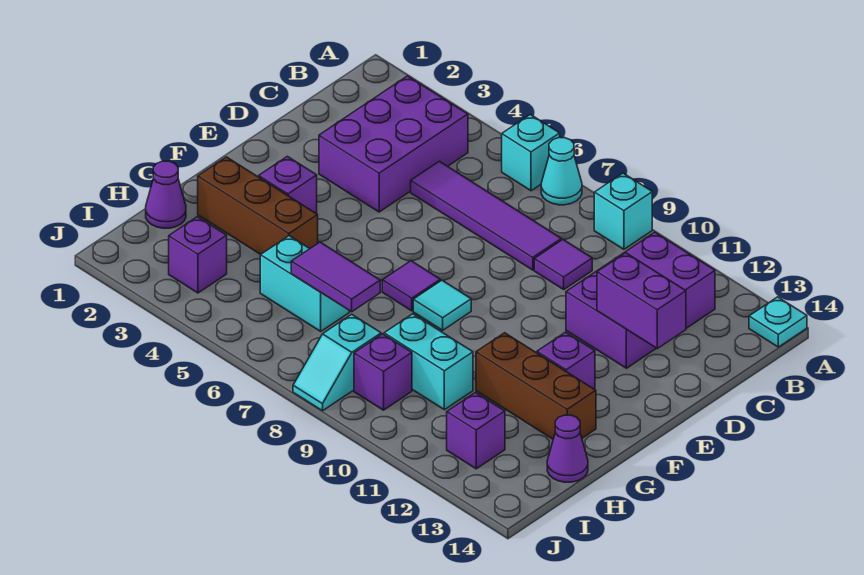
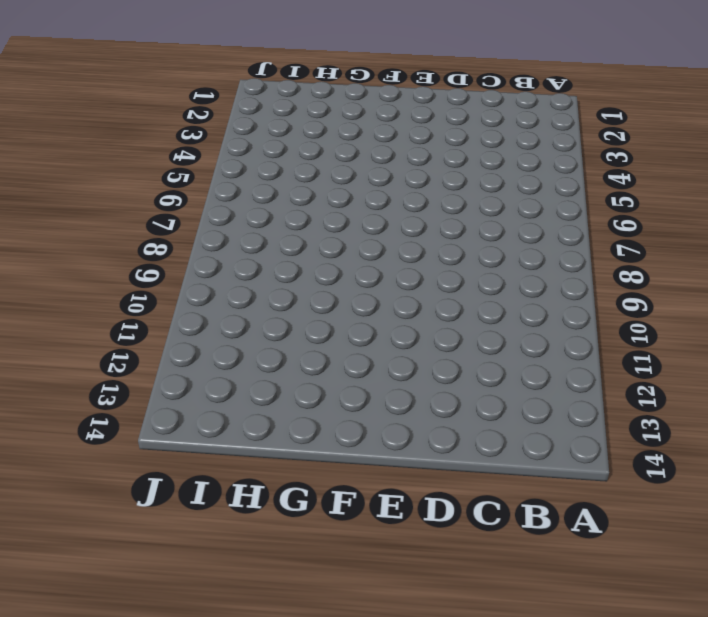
none -> cyan 1x1 brick [502,114,560,191]
none -> cyan 1x1 cone [541,138,582,205]
none -> cyan 1x1 brick [594,173,652,249]

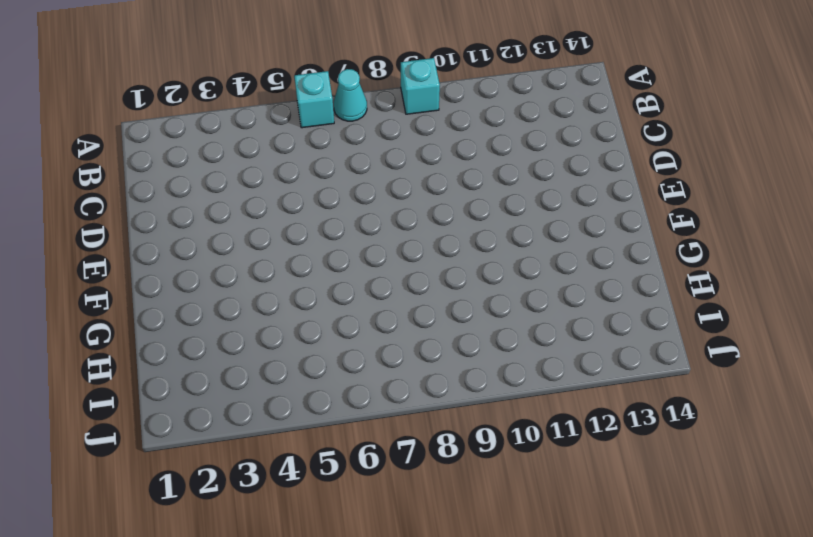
none -> cyan 1x1 plate [749,297,807,347]
none -> purple 2x3 brick [319,76,468,212]
none -> purple 2x3 brick [566,232,715,368]

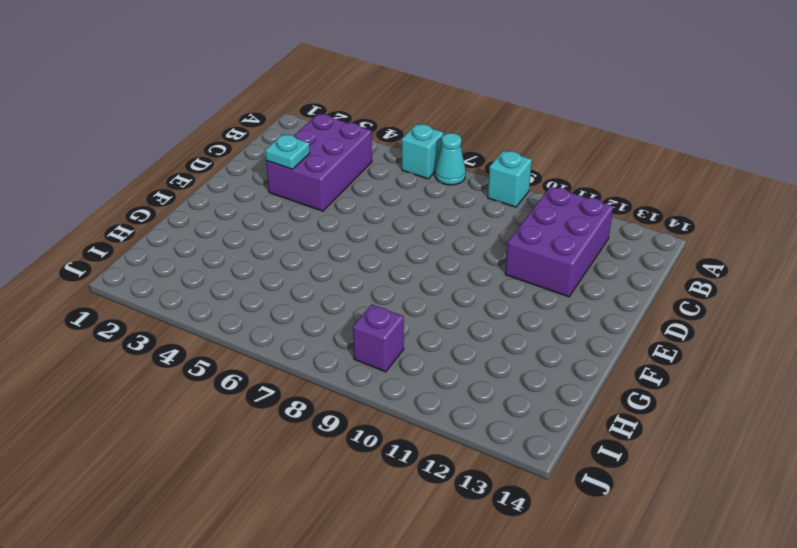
cyan 1x1 plate [265,134,310,169] -> cyan 1x1 plate moved to [749,297,807,347]
none -> purple 1x4 tile [411,161,561,270]
none -> purple 1x1 tile [534,240,592,289]
none -> purple 1x1 brick [259,156,317,214]

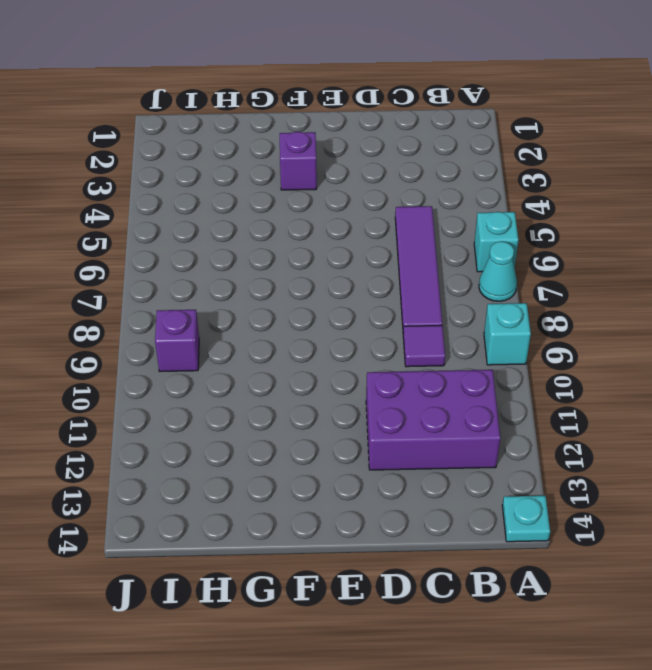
none -> purple 2x3 brick [319,76,468,212]
none -> purple 1x1 tile [382,261,440,311]
none -> cyan 1x1 tile [413,280,471,330]

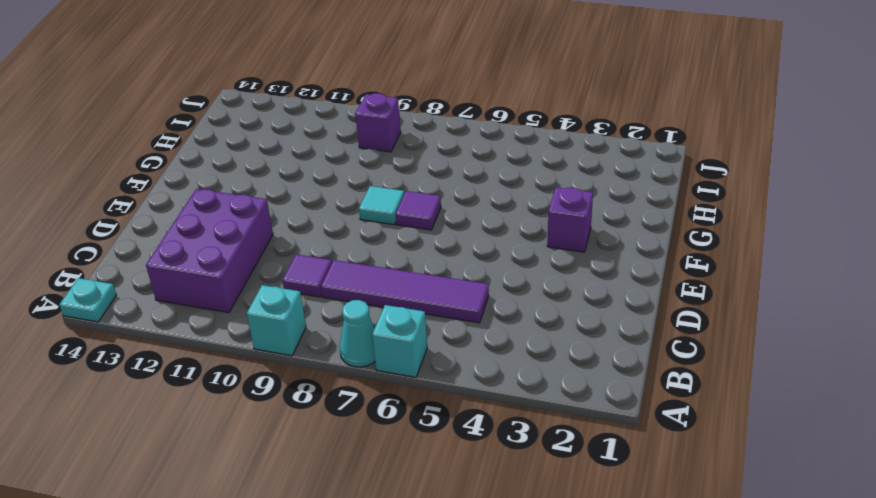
none -> purple 2x3 brick [319,76,468,212]
none -> purple 1x1 brick [537,332,595,389]
none -> brown 1x3 brick [198,157,318,255]

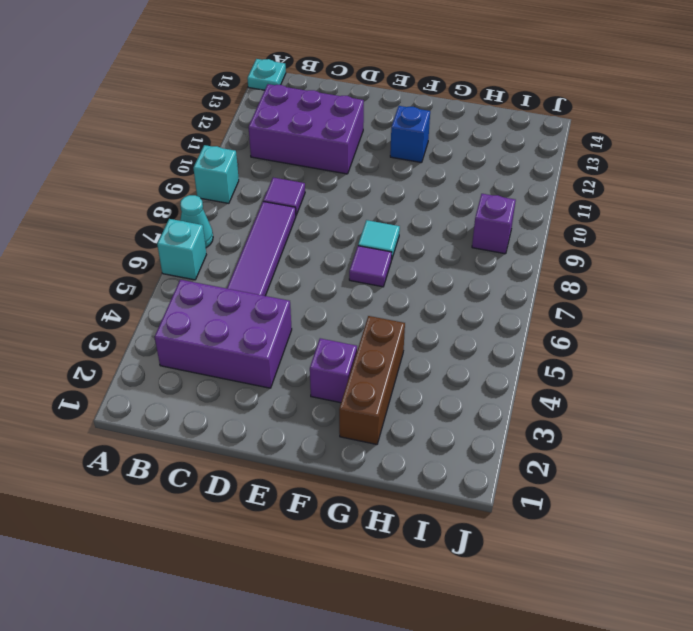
blue 1x1 brick [390,106,430,163] -> purple 1x1 brick [537,332,595,389]
none -> brown 1x3 brick [476,333,596,439]
none -> purple 1x1 cone [146,161,186,228]
none -> cyan 1x2 brick [260,236,349,331]

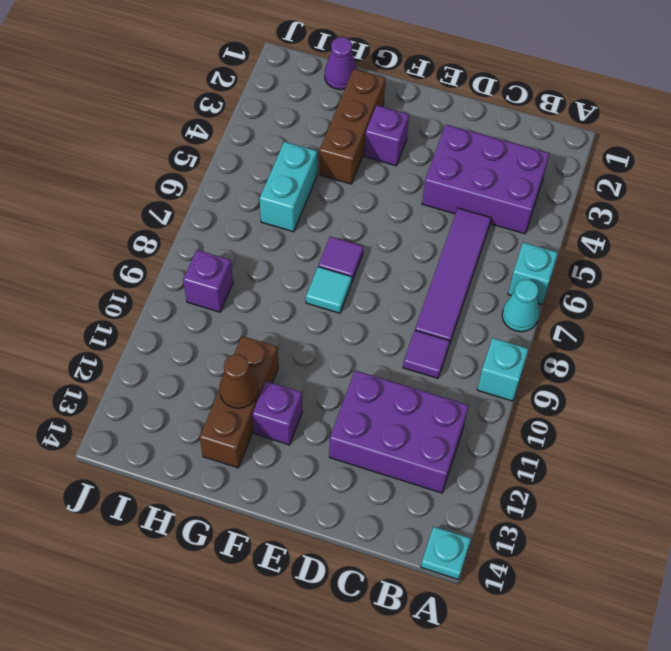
brown 1x1 cone [219,354,258,408] -> none
none -> cyan 1x2 brick [384,314,473,410]
none -> purple 1x1 cone [547,415,588,482]
none -> purple 1x1 brick [169,217,227,293]

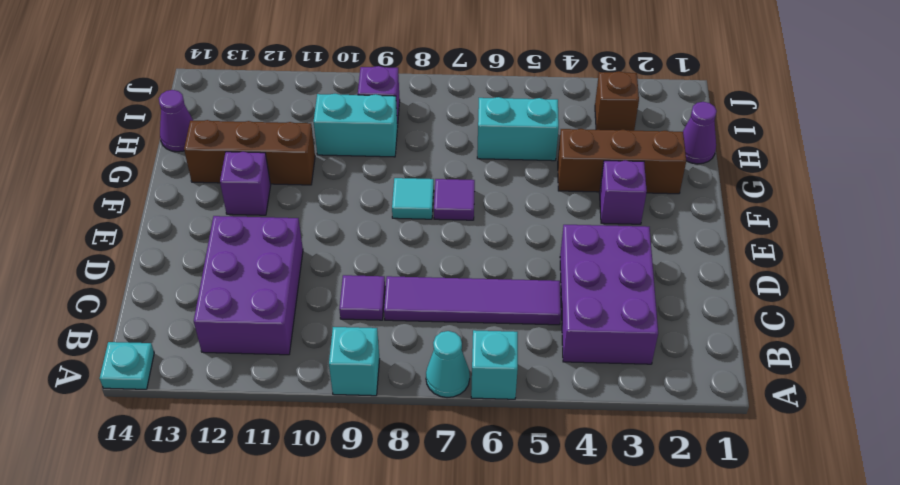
brown 1x1 brick [595,71,639,131] -> purple 1x1 brick [169,217,227,293]
none -> cyan 1x2 slope [293,314,381,411]
none -> purple 1x1 brick [447,393,505,469]
none -> purple 1x2 brick [597,253,686,348]

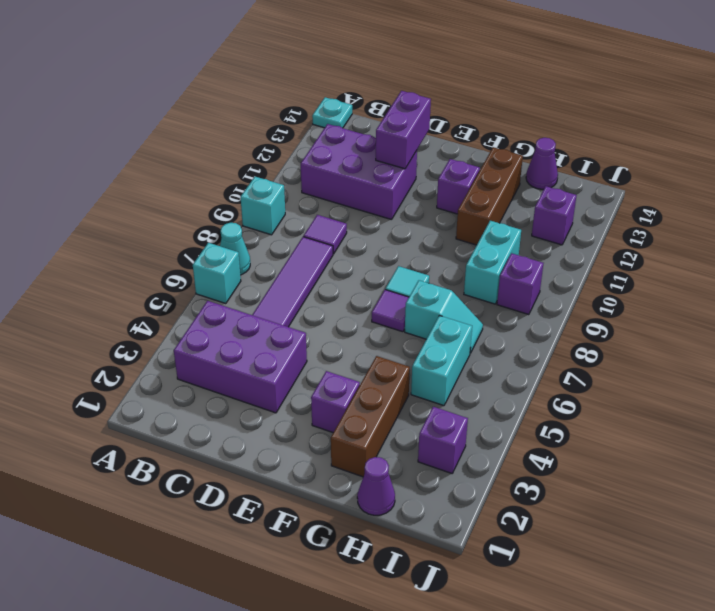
cyan 1x2 slope [405,280,483,353] -> cyan 1x2 slope moved to [293,314,381,411]
none -> purple 1x2 tile [291,242,380,312]

